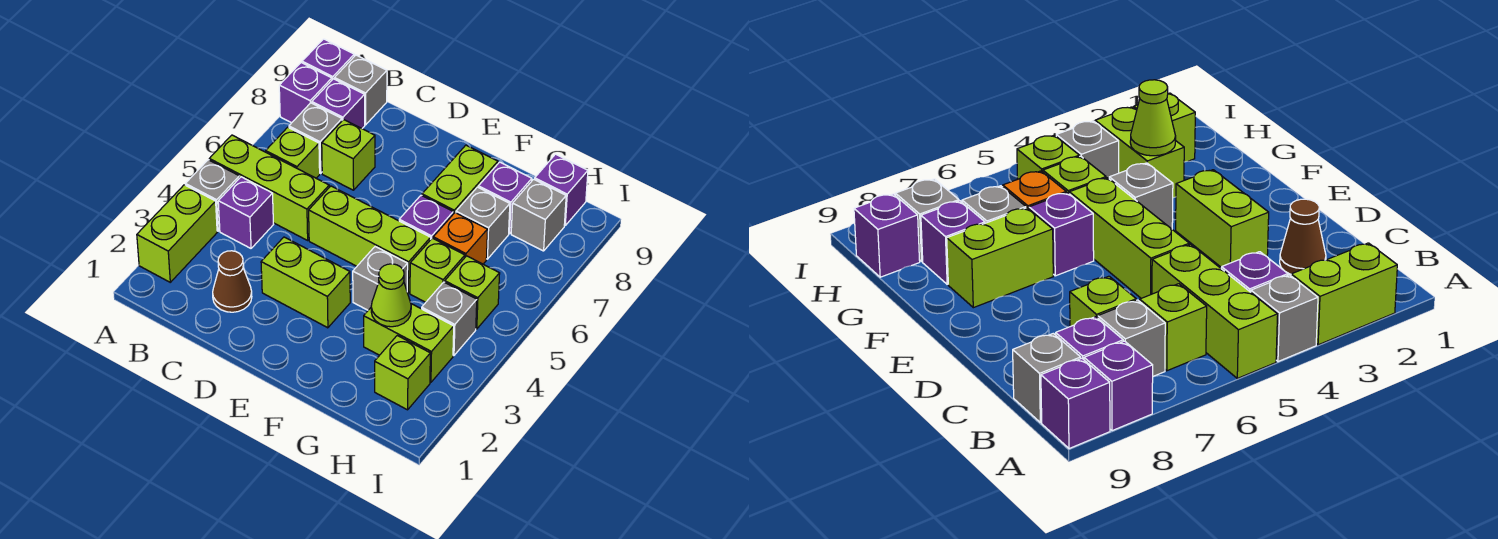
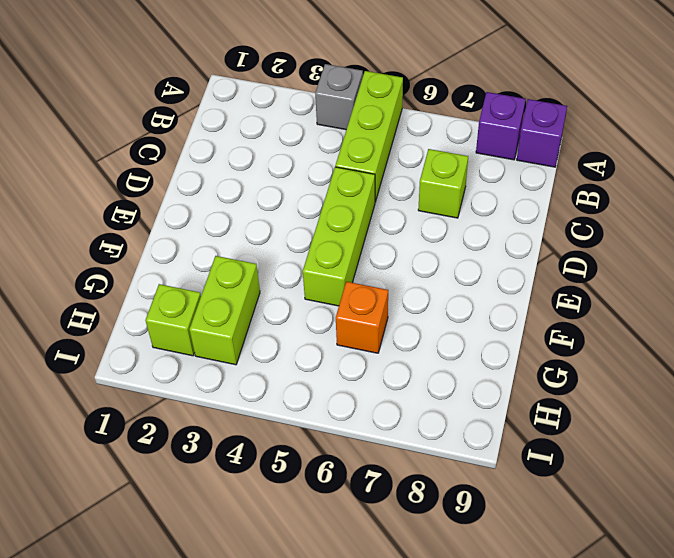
none -> lime 1x2 brick [137,185,217,282]
none -> purple 1x1 brick [218,177,274,248]
none -> lime 1x1 brick [266,127,320,178]

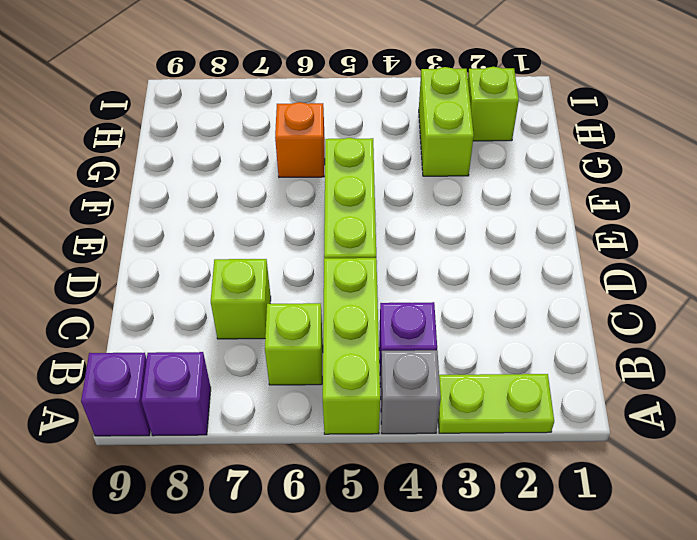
lime 1x2 plate [438,374,554,433] -> lime 1x2 brick [137,185,217,282]
none -> grey 1x1 brick [289,103,342,173]
none -> purple 1x1 brick [312,79,365,128]
none -> grey 1x1 brick [335,55,387,125]

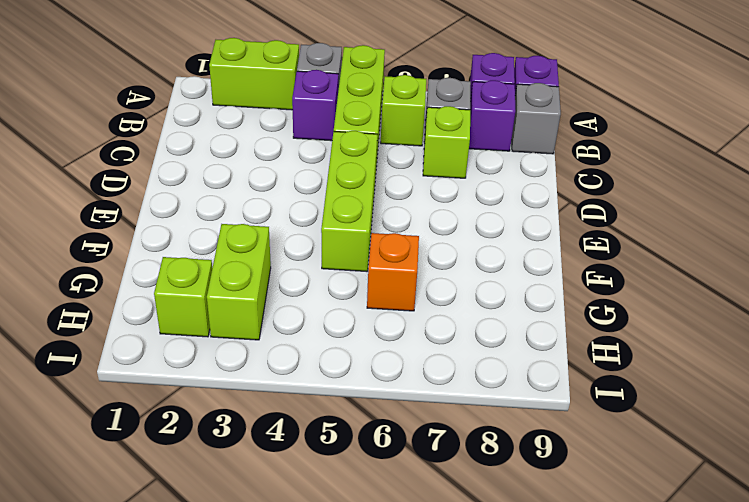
none -> brown 1x1 cone [213,251,252,312]
none -> lime 1x2 brick [261,237,350,328]
none -> grey 1x1 brick [353,247,408,310]

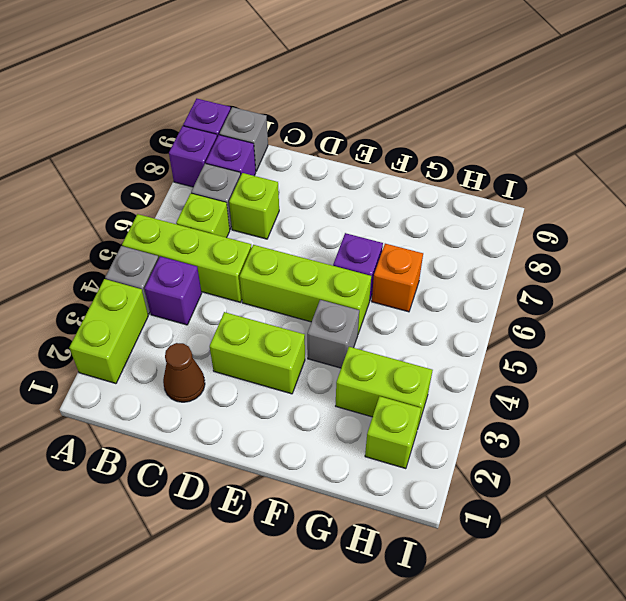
none -> lime 1x2 brick [422,145,498,214]
none -> lime 1x1 brick [410,238,465,302]
none -> grey 1x1 brick [456,187,510,259]

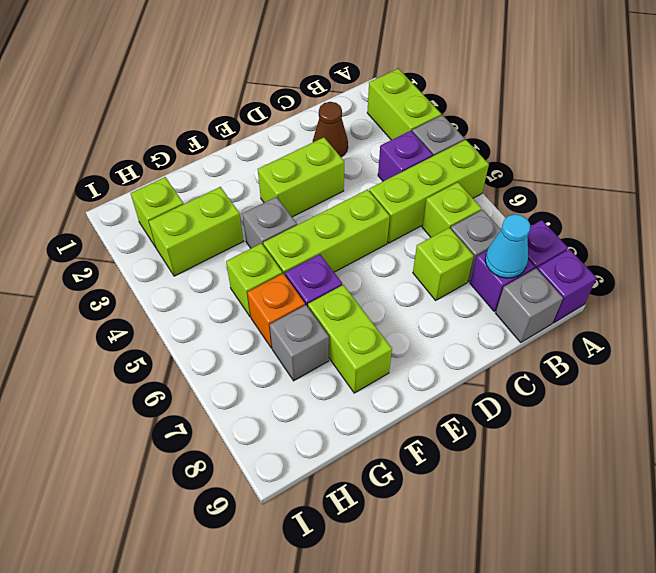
cyan 1x1 cone [485,214,530,278] -> none
none -> purple 1x1 brick [478,162,532,234]
none -> grey 1x1 brick [422,282,477,356]
none -> lime 1x1 brick [445,256,500,329]

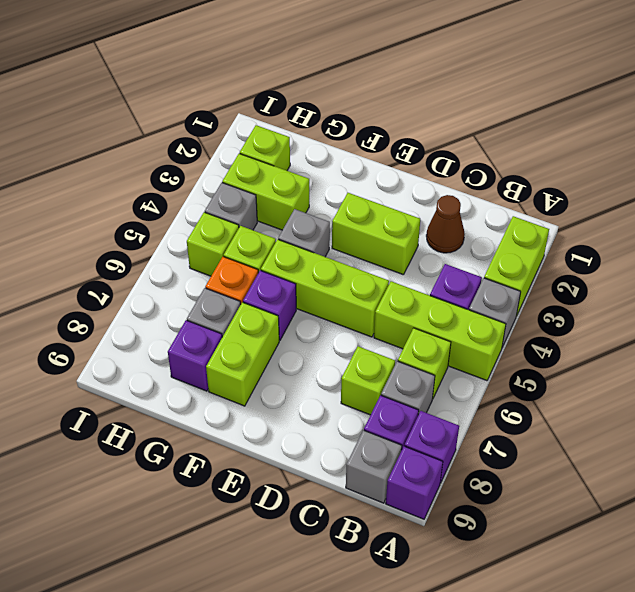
none -> grey 1x1 brick [511,179,566,251]
none -> purple 1x1 brick [535,154,588,225]
none -> lime 1x1 cone [371,264,411,327]

